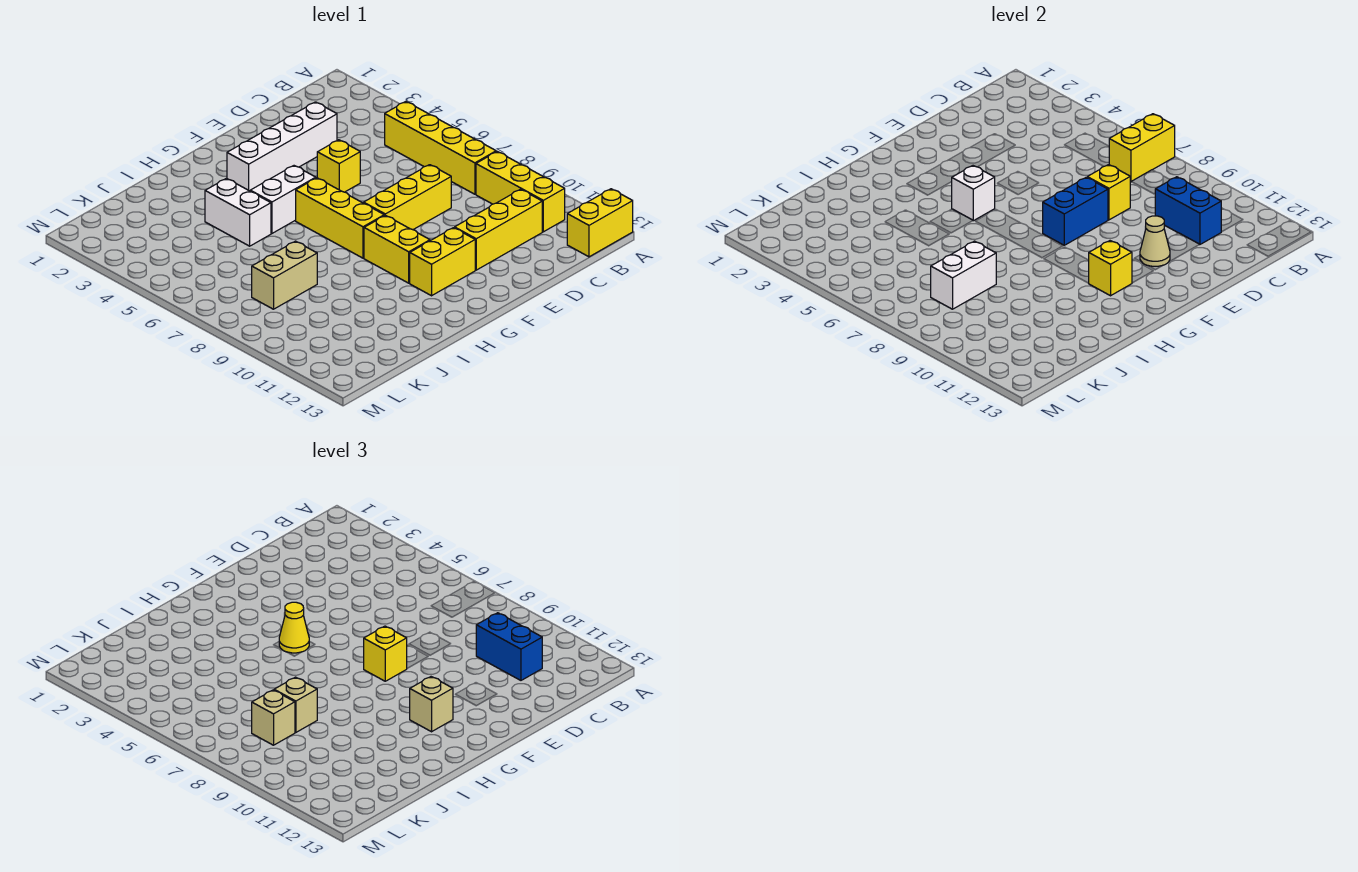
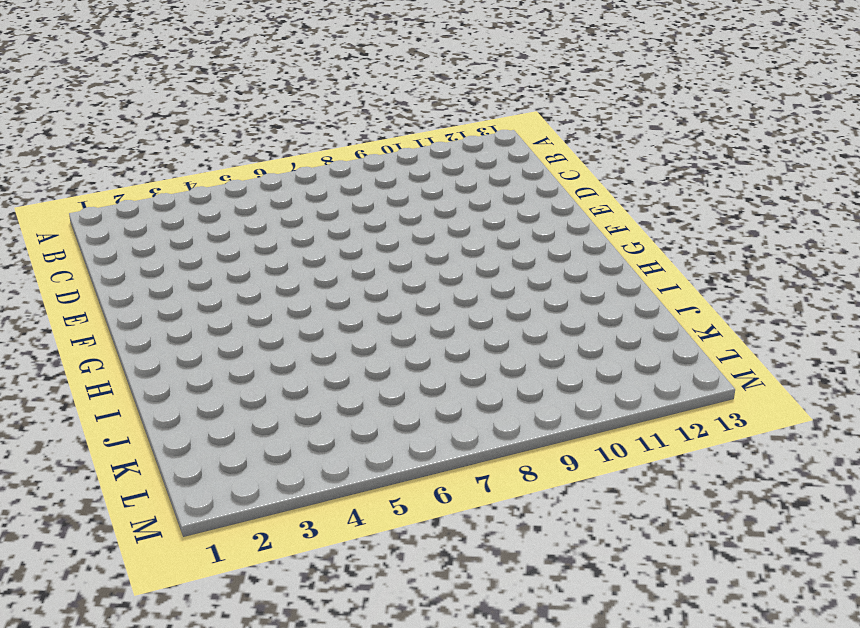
none -> yellow 1x2 brick [567,189,633,257]
none -> yellow 1x4 brick [385,102,496,194]
none -> yellow 1x3 brick [476,152,565,232]

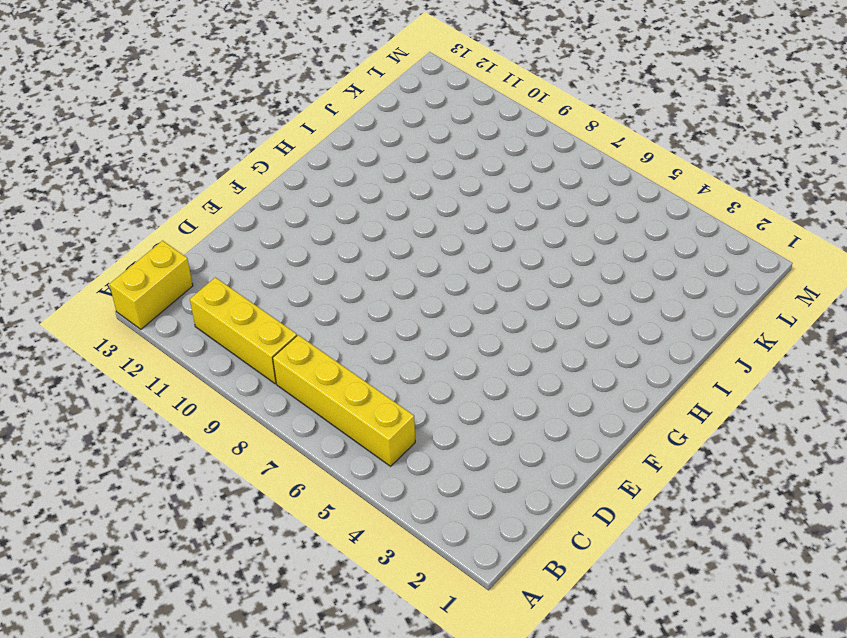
none -> yellow 1x3 brick [455,189,542,270]
none -> white 1x4 brick [227,102,337,191]
none -> yellow 1x3 brick [364,165,451,230]

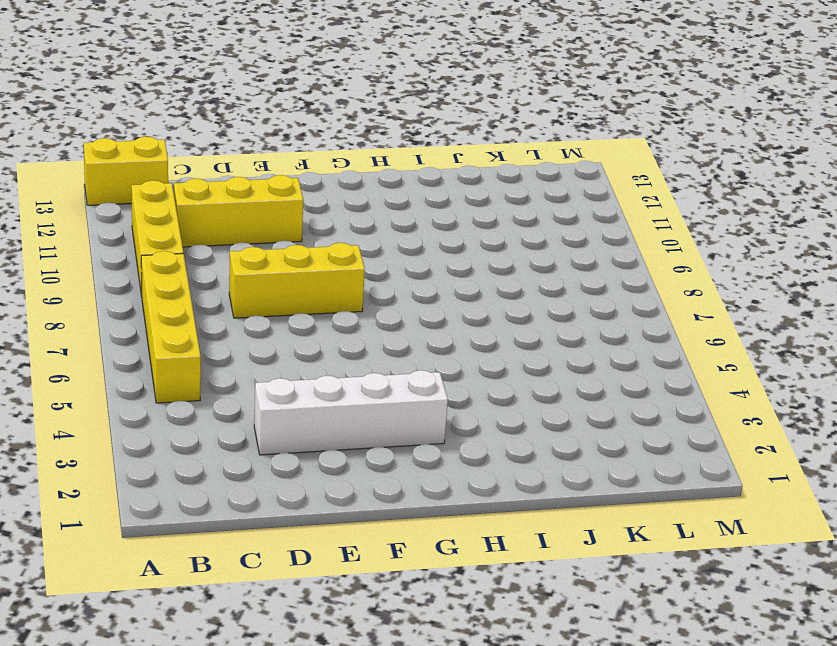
none -> yellow 1x1 brick [317,140,360,192]
none -> yellow 1x2 brick [410,228,475,296]
none -> white 1x2 brick [250,166,316,233]

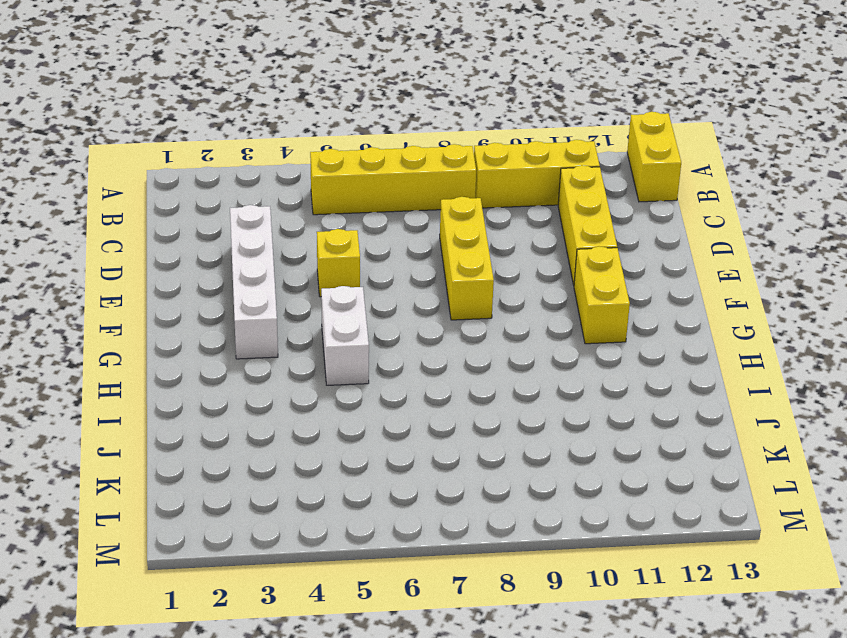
none -> yellow 1x3 brick [296,178,384,258]
none -> yellow 1x2 brick [364,215,430,283]
none -> white 1x2 brick [205,178,271,246]

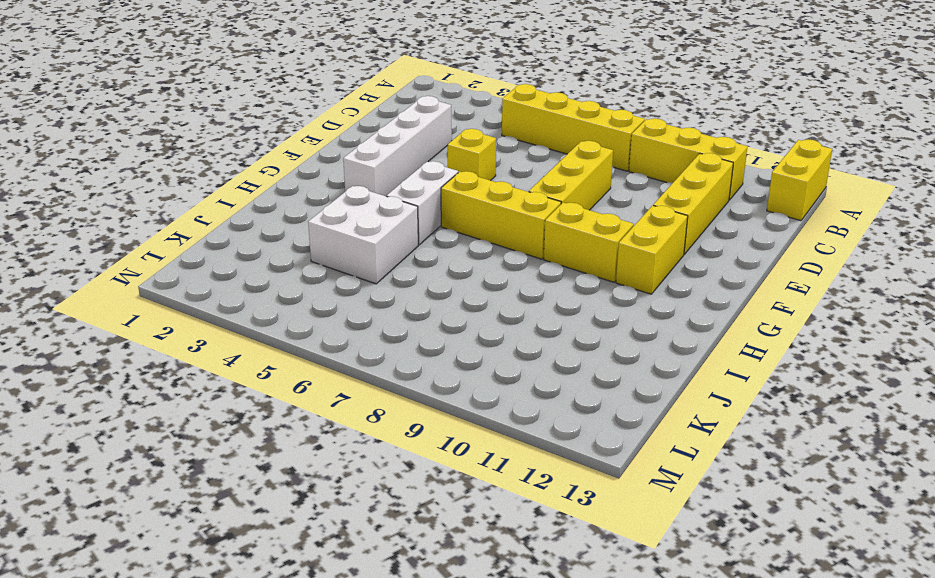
white 2x2 brick [308,186,418,284] -> white 1x2 brick [205,178,271,246]
none -> tan 1x2 brick [252,241,317,309]
none -> yellow 1x2 brick [1109,114,1175,182]
none -> blue 1x2 brick [1155,177,1221,245]

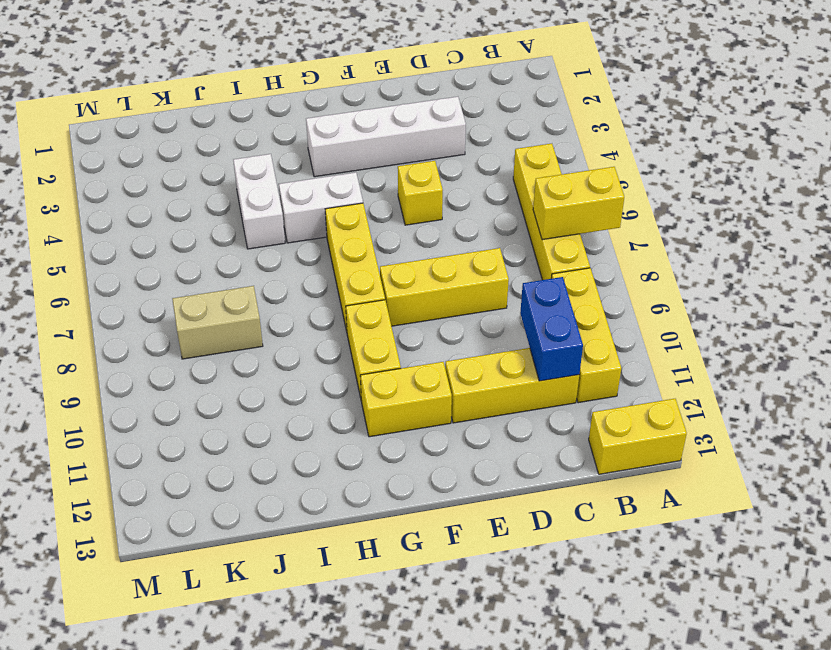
none -> yellow 1x1 brick [1087,165,1130,220]
none -> blue 1x2 brick [1043,177,1108,245]
none -> tan 1x1 cone [1140,216,1170,266]

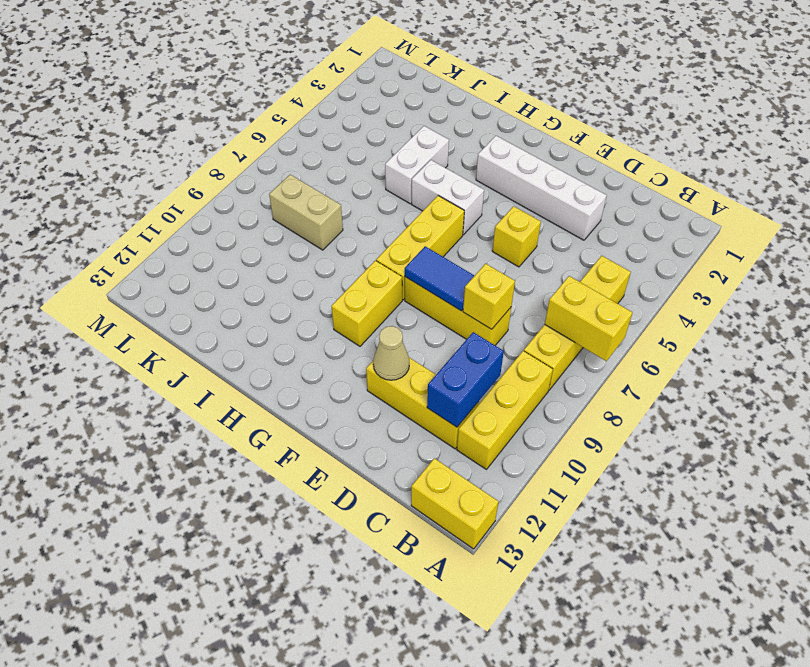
blue 1x2 tile [405,246,474,311] -> blue 1x2 brick [1043,177,1108,245]
none -> yellow 1x2 brick [410,228,475,296]
none -> white 1x1 brick [952,166,995,221]
none -> yellow 1x1 brick [1088,241,1132,296]

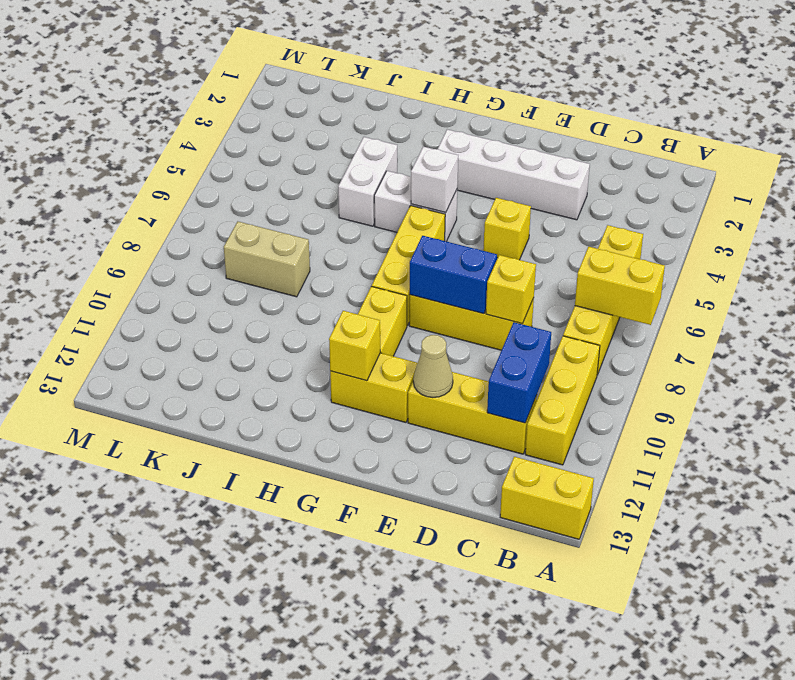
none -> white 1x2 brick [931,241,996,309]
none -> blue 1x2 brick [476,613,542,680]
none -> yellow 1x1 brick [364,626,407,681]

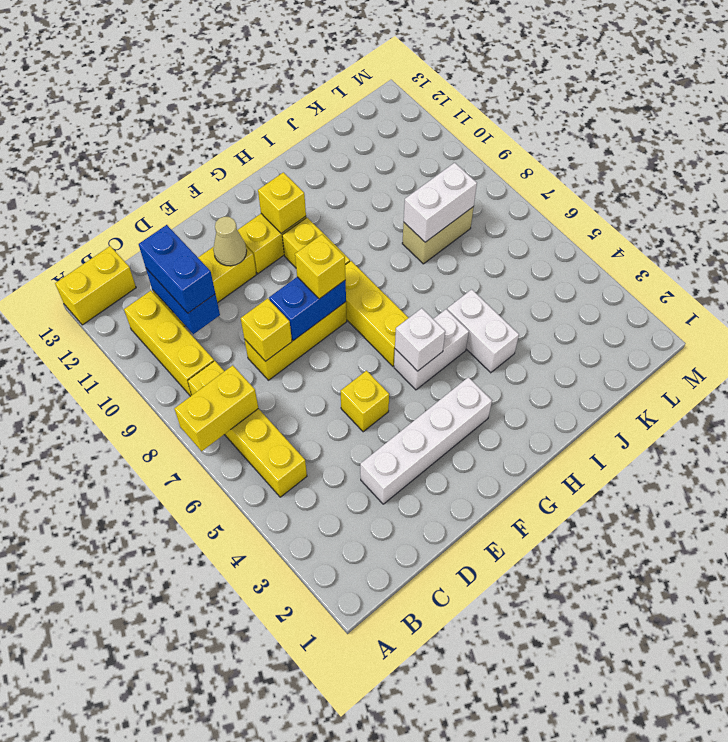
none -> yellow 1x1 cone [279,602,309,653]
none -> tan 1x1 brick [410,677,453,732]
none -> tan 1x1 brick [274,677,317,733]

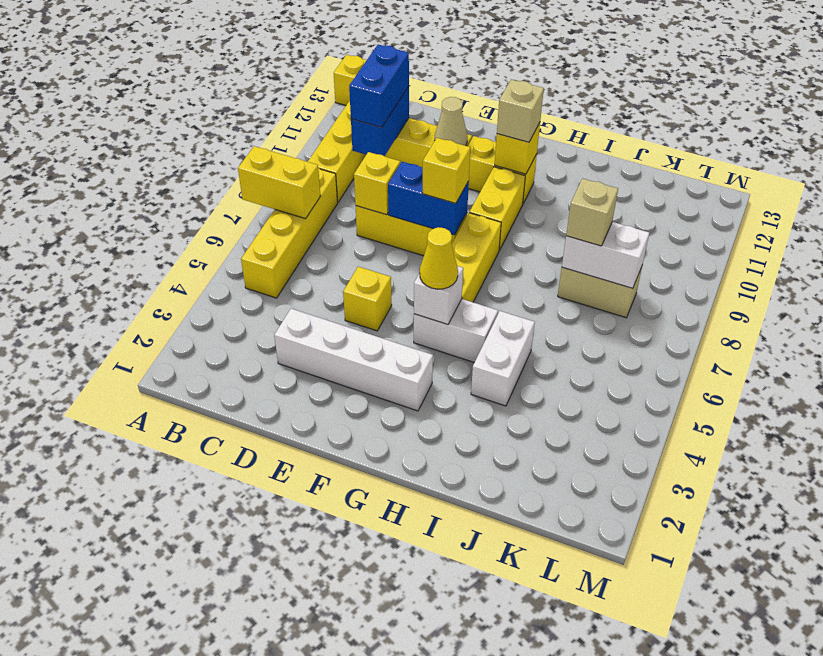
none -> tan 1x1 brick [252,690,295,745]

